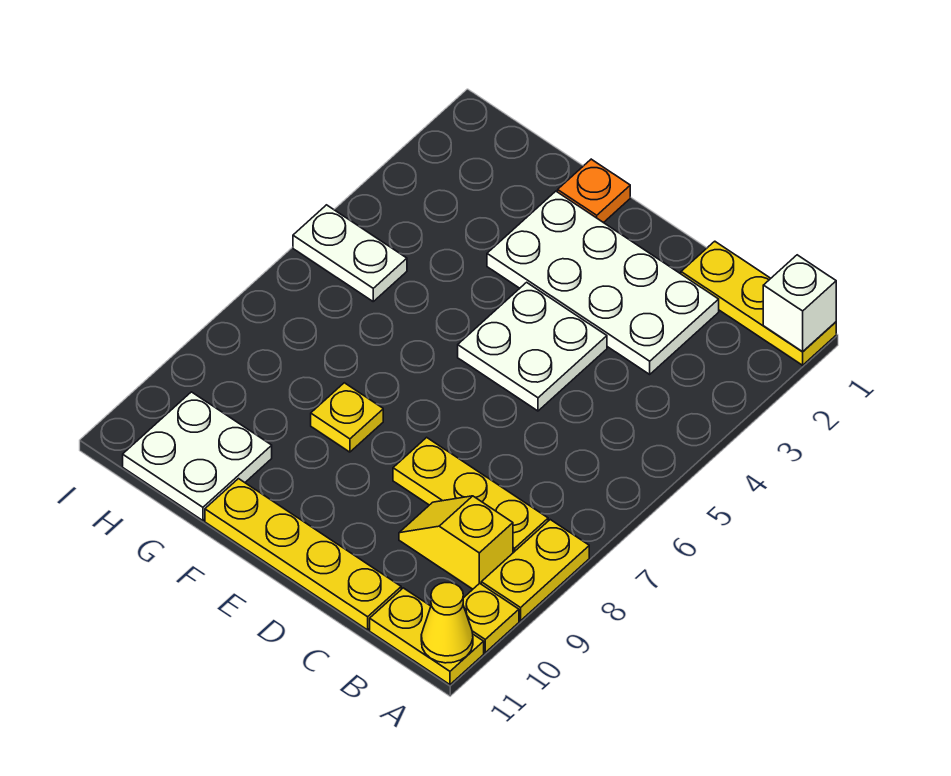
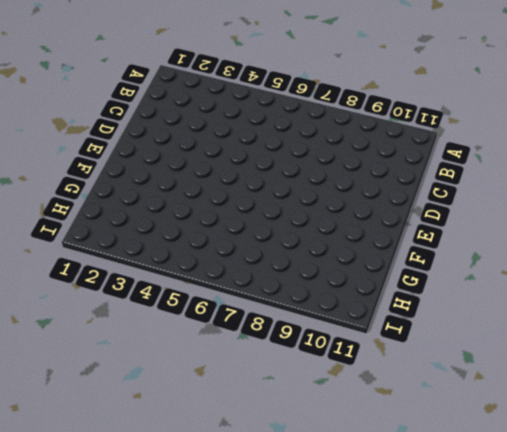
none -> yellow 1x3 plate [681,241,836,365]
none -> yellow 1x2 plate [481,520,589,621]
none -> yellow 1x1 plate [463,583,519,653]

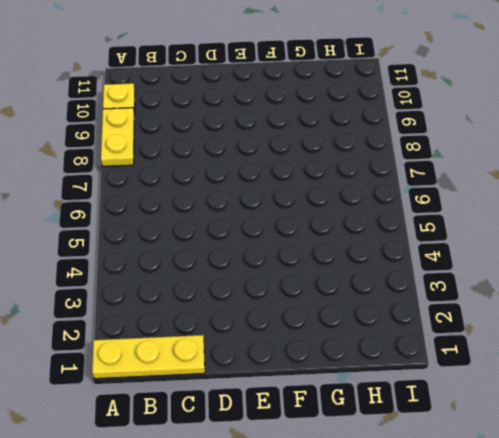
none -> yellow 1x2 plate [370,588,484,685]
none -> yellow 1x3 plate [393,437,548,553]
none -> yellow 1x2 slope [399,496,513,589]

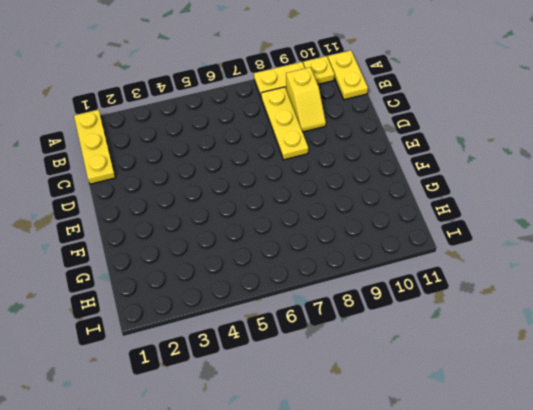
none -> white 2x4 plate [487,191,719,374]
none -> yellow 1x4 plate [205,479,401,630]
none -> white 2x2 plate [458,282,607,411]

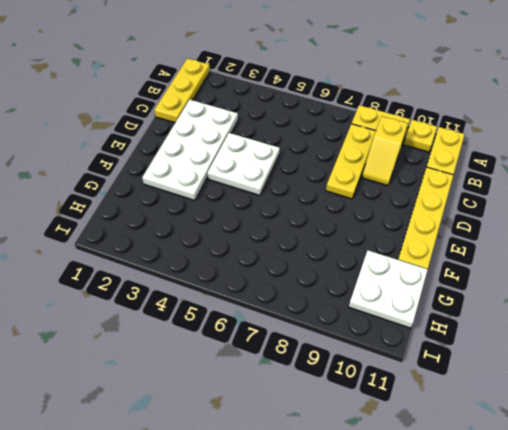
none -> orange 1x1 plate [558,159,630,223]
none -> yellow 1x1 plate [311,383,383,452]
none -> white 1x2 plate [293,205,407,301]

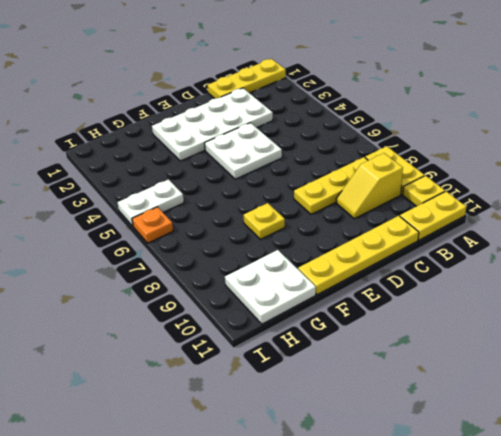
orange 1x1 plate [132,207,173,243] -> orange 1x1 plate moved to [558,159,630,223]
none -> white 1x1 brick [763,255,836,351]
none -> yellow 1x1 cone [421,583,473,663]

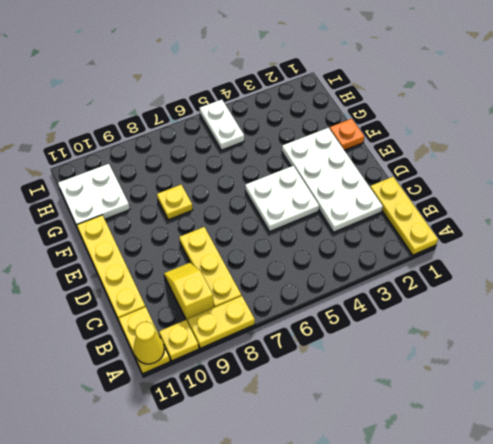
none -> white 1x1 brick [763,255,836,351]

